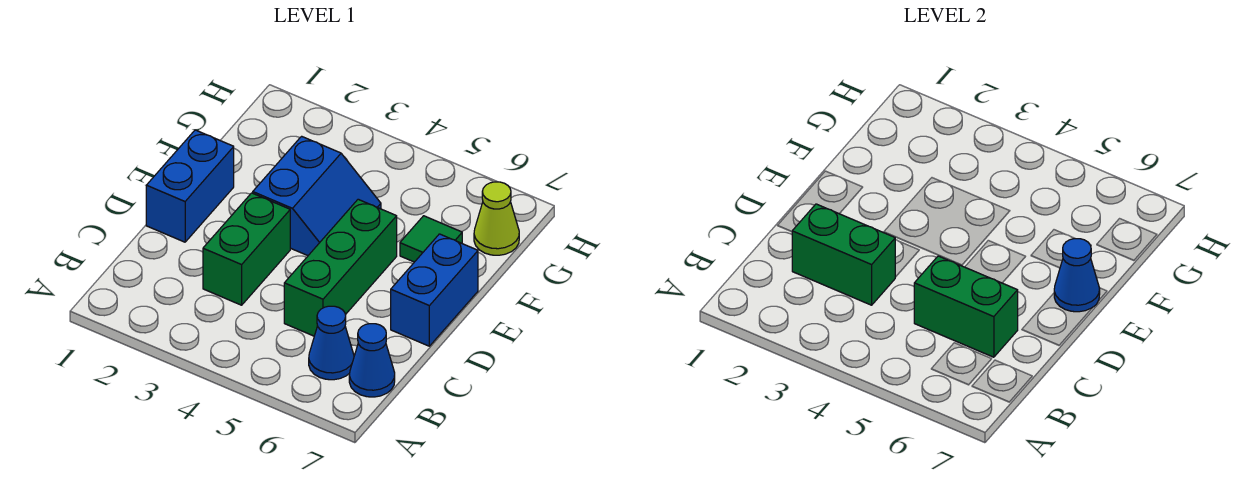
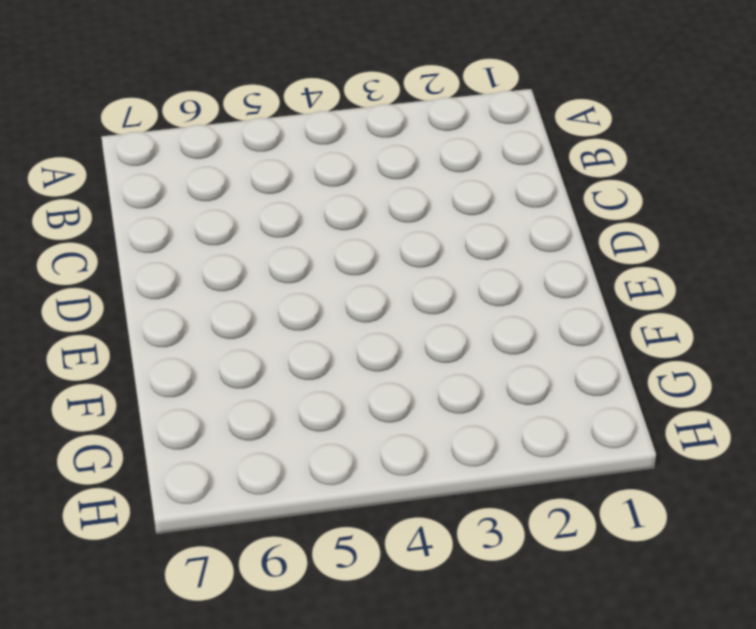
none -> blue 1x1 cone [309,306,354,380]
none -> blue 1x1 cone [349,324,395,397]
none -> green 1x2 brick [203,193,290,305]

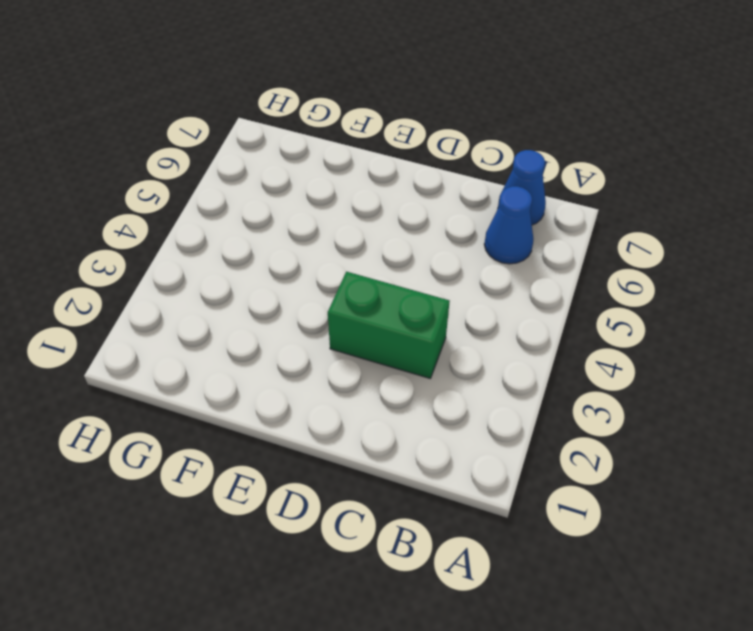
none -> green 1x3 brick [284,199,397,336]
none -> blue 1x2 brick [146,130,234,242]
none -> blue 1x2 brick [391,234,478,346]

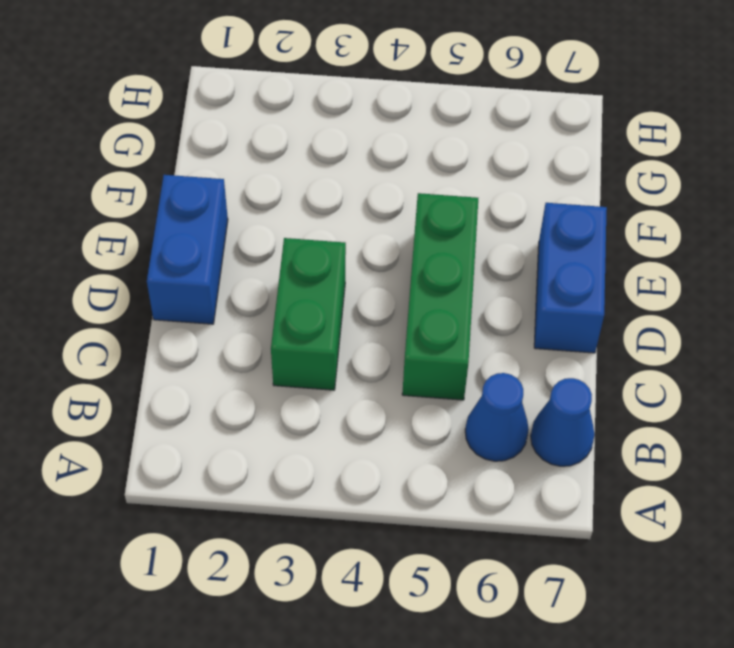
none -> blue 2x2 slope [253,136,381,256]
none -> green 1x1 tile [400,216,462,262]
none -> lime 1x1 cone [474,182,519,255]

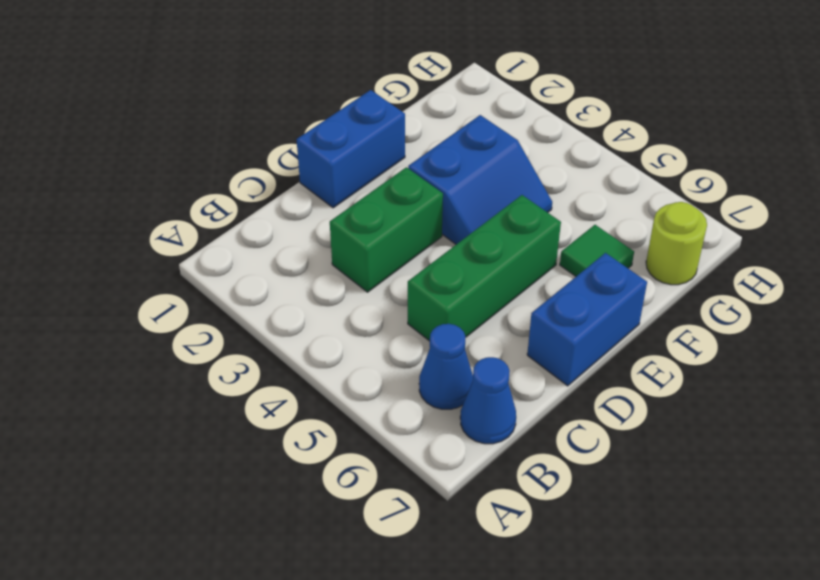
lime 1x1 round brick [646,202,707,285] -> lime 1x1 cone [474,182,519,255]
none -> green 1x2 brick [792,204,895,305]
none -> green 1x2 brick [914,256,1018,357]
none -> blue 1x1 cone [1054,239,1100,312]

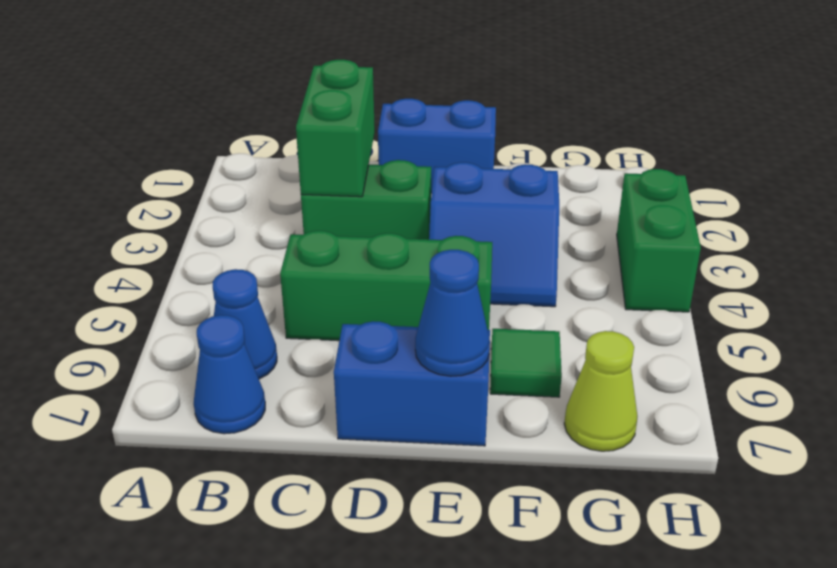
green 1x2 brick [617,169,701,312] -> green 1x2 brick moved to [914,256,1018,357]

